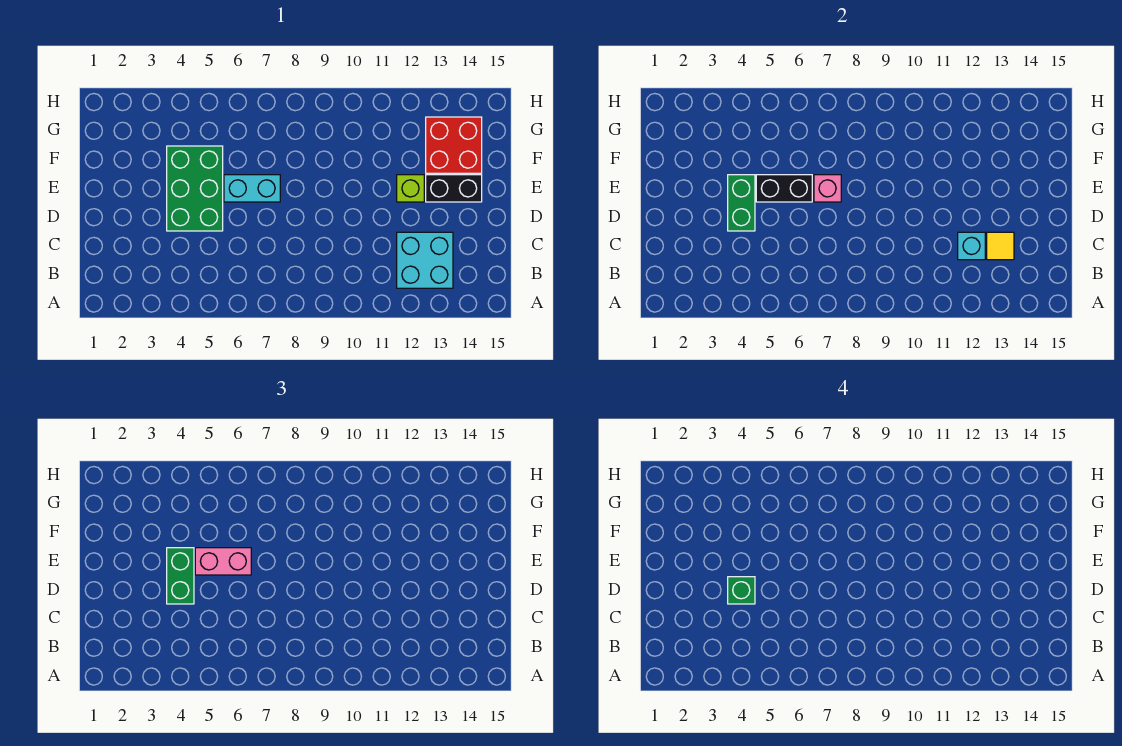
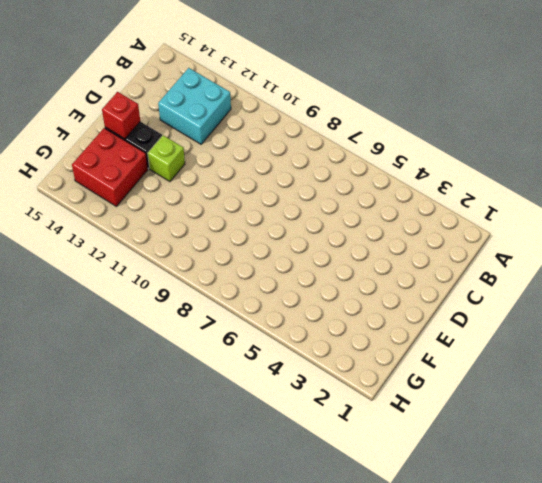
red 1x1 brick [102,92,140,139] -> none
none -> green 2x3 brick [167,146,223,231]
none -> cyan 1x2 brick [224,175,280,202]
none -> cyan 1x1 brick [958,232,985,260]

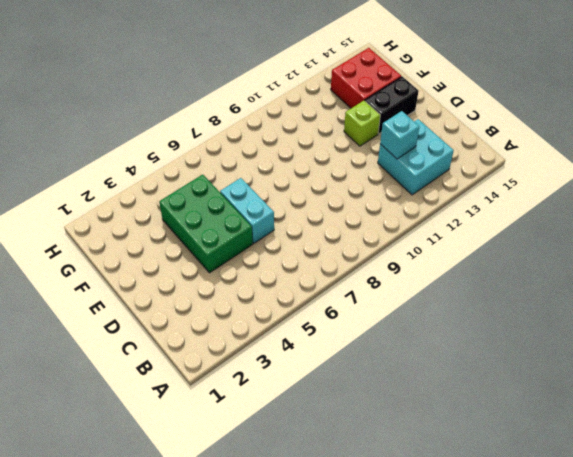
cyan 1x2 brick [220,178,274,243] -> cyan 1x2 brick turned to [224,175,280,202]
none -> yellow 1x1 tile [987,232,1014,260]
none -> green 1x2 brick [728,175,755,231]
none -> black 1x2 brick [756,175,812,202]

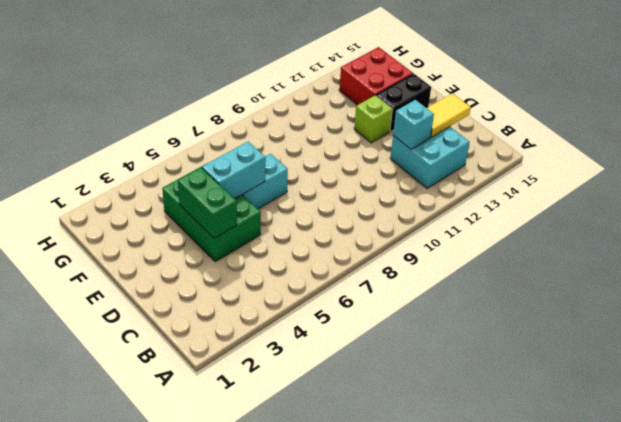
yellow 1x2 tile [427,93,471,137] -> yellow 1x1 tile [987,232,1014,260]
cyan 1x2 brick [202,142,266,199] -> black 1x2 brick [756,175,812,202]
none -> pink 1x1 brick [814,175,841,202]
none -> green 1x2 brick [167,548,194,604]
none -> pink 1x2 brick [195,548,251,575]

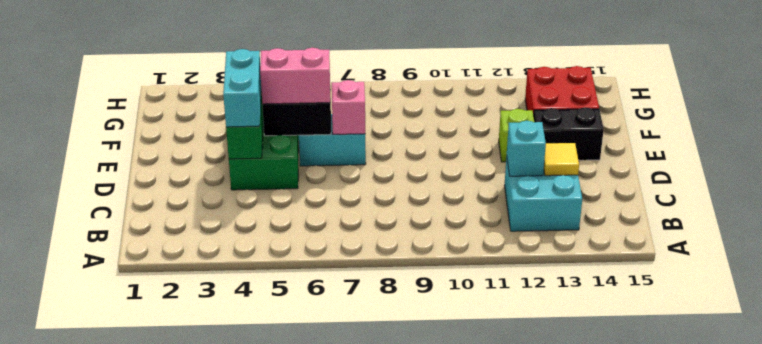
cyan 1x2 brick [223,49,261,127] -> green 1x2 brick [167,548,194,604]
none -> green 1x1 brick [728,577,755,604]

